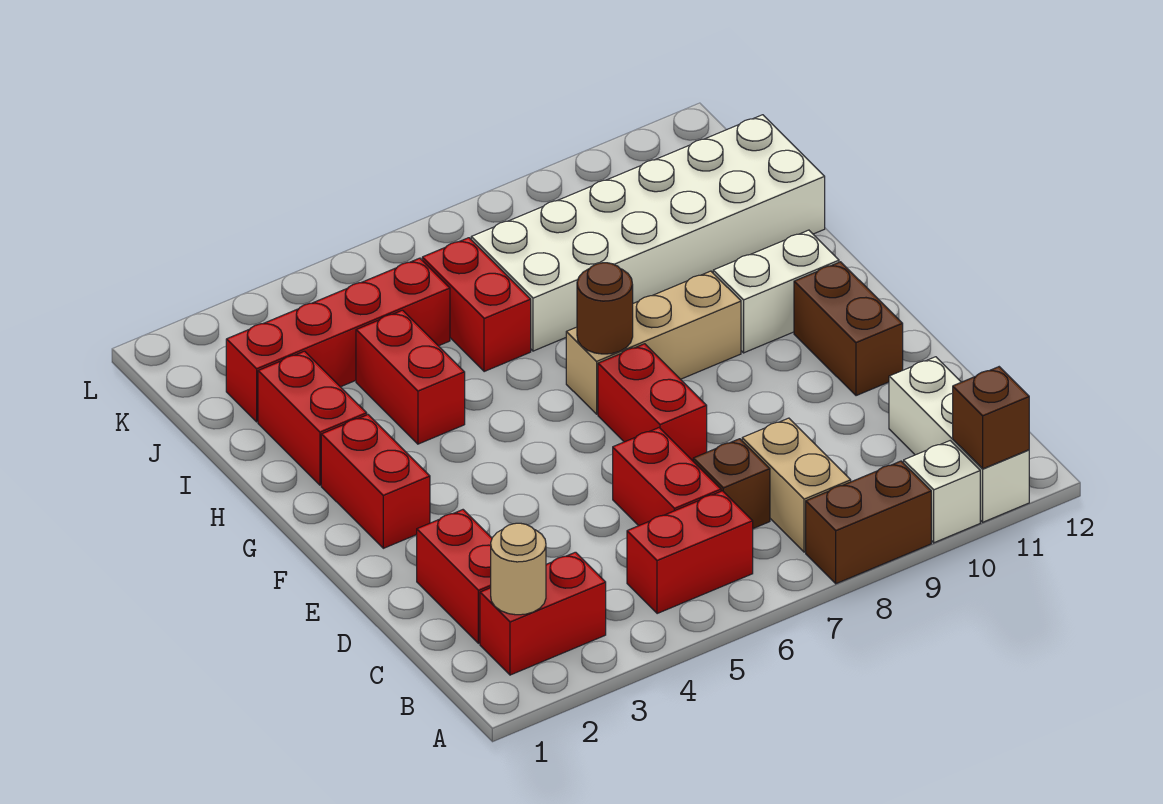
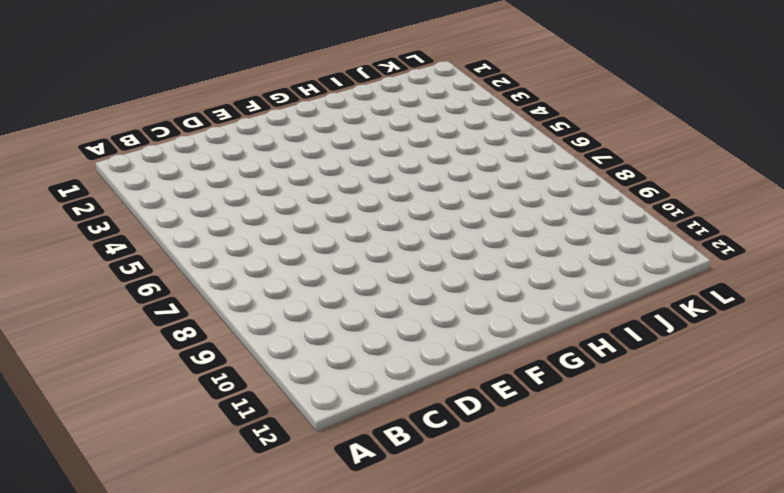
none -> brown 1x2 brick [806,461,931,584]
none -> white 1x1 brick [904,441,980,543]
none -> white 1x3 brick [889,357,1029,522]

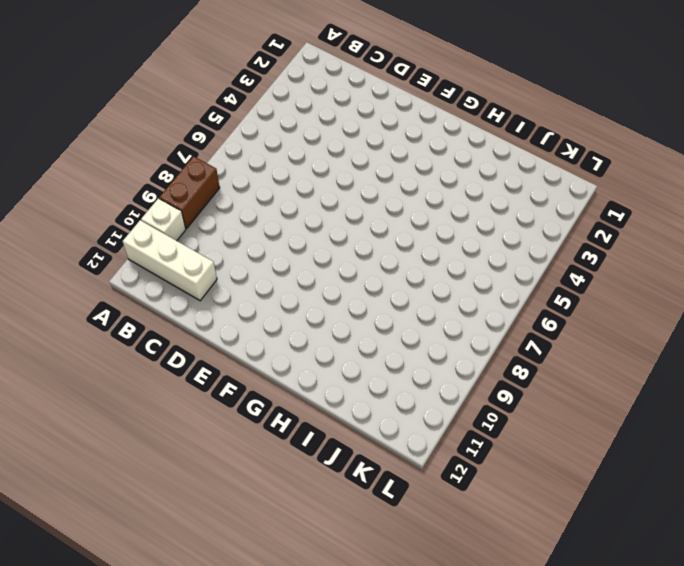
none -> red 1x2 brick [480,552,606,675]
none -> red 1x2 brick [627,491,753,614]
none -> tan 1x2 brick [742,418,851,552]

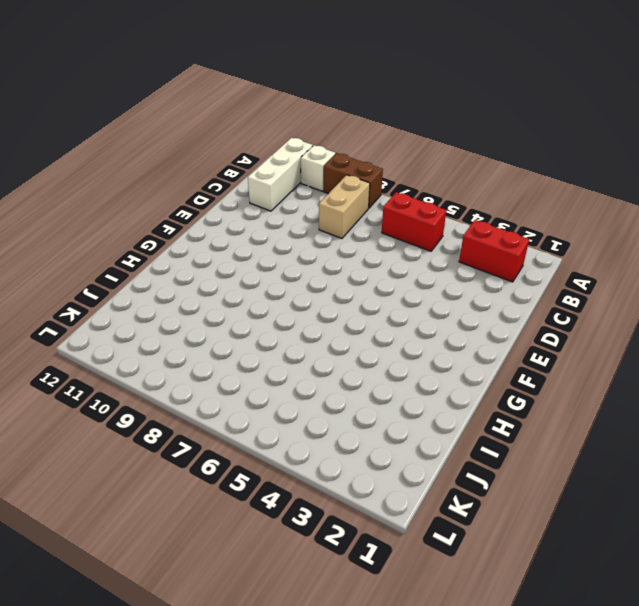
none -> red 1x2 brick [417,510,492,643]
none -> red 1x2 brick [613,428,721,526]
none -> brown 1x1 brick [693,439,770,529]

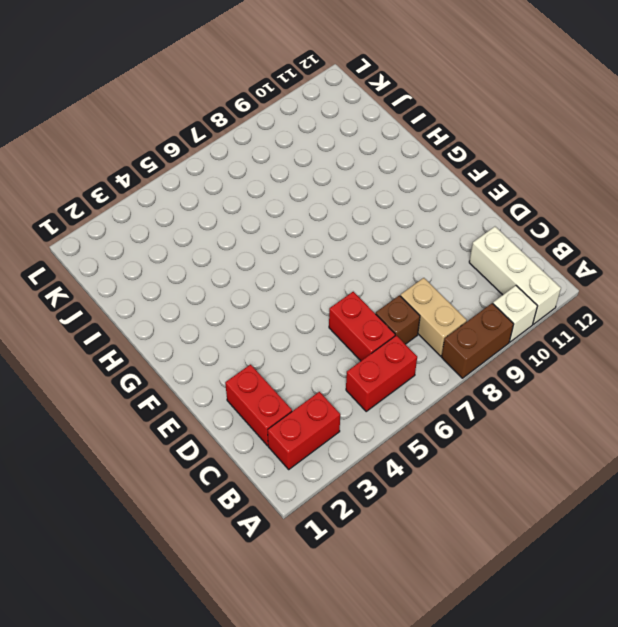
none -> red 1x2 brick [598,344,707,461]
none -> brown 1x2 brick [794,262,903,396]
none -> red 1x2 brick [321,415,430,548]

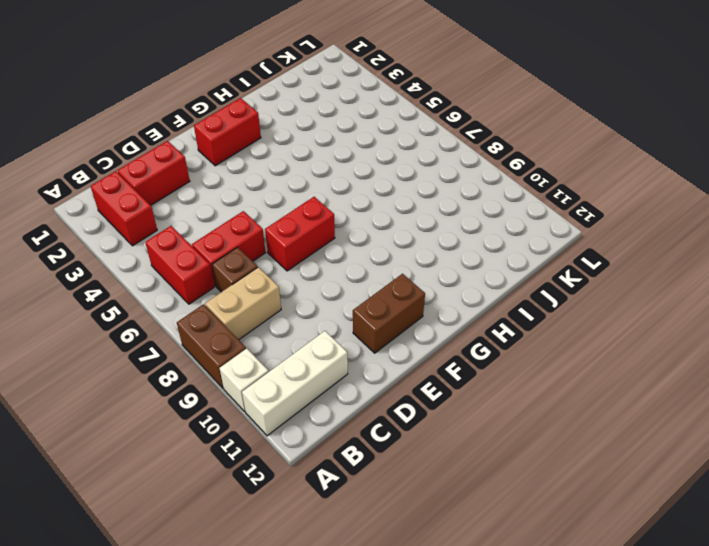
none -> tan 1x3 brick [566,271,741,414]
none -> white 1x2 brick [713,230,839,353]
none -> red 1x2 brick [258,351,367,485]

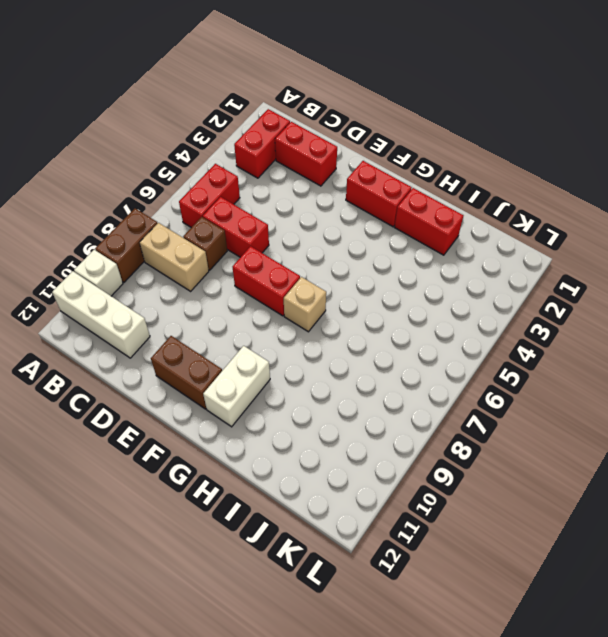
tan 1x1 brick [284,277,326,332] -> tan 1x3 brick [566,271,741,414]
none -> red 1x2 brick [356,310,465,444]
none -> red 1x2 brick [422,238,531,372]
none -> white 2x6 brick [471,115,825,351]

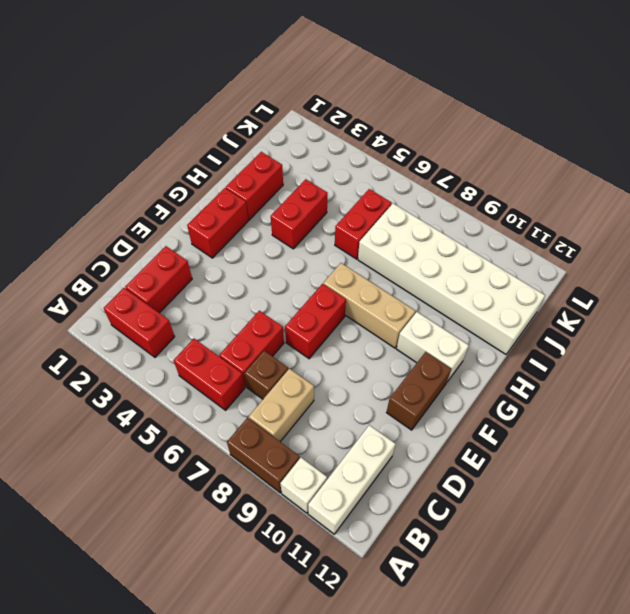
none -> red 1x4 brick [226,258,450,422]
none -> brown 1x1 brick [953,367,1029,469]
none -> tan 1x1 round brick [491,523,546,615]

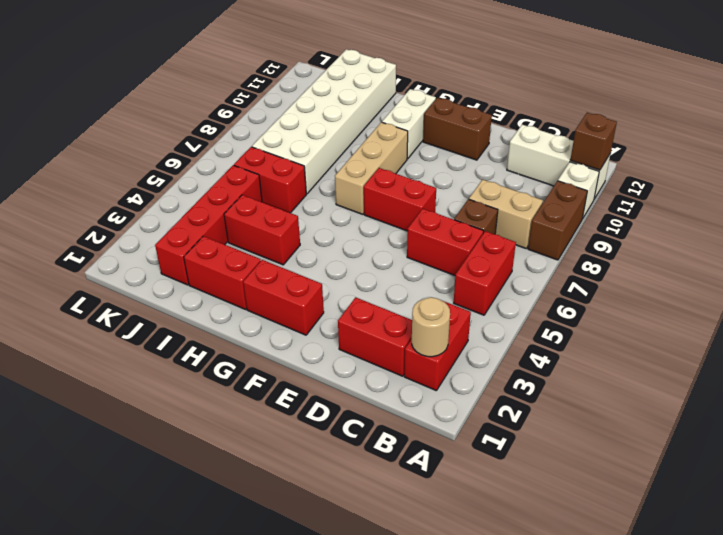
none -> brown 1x1 round brick [577,263,633,354]

